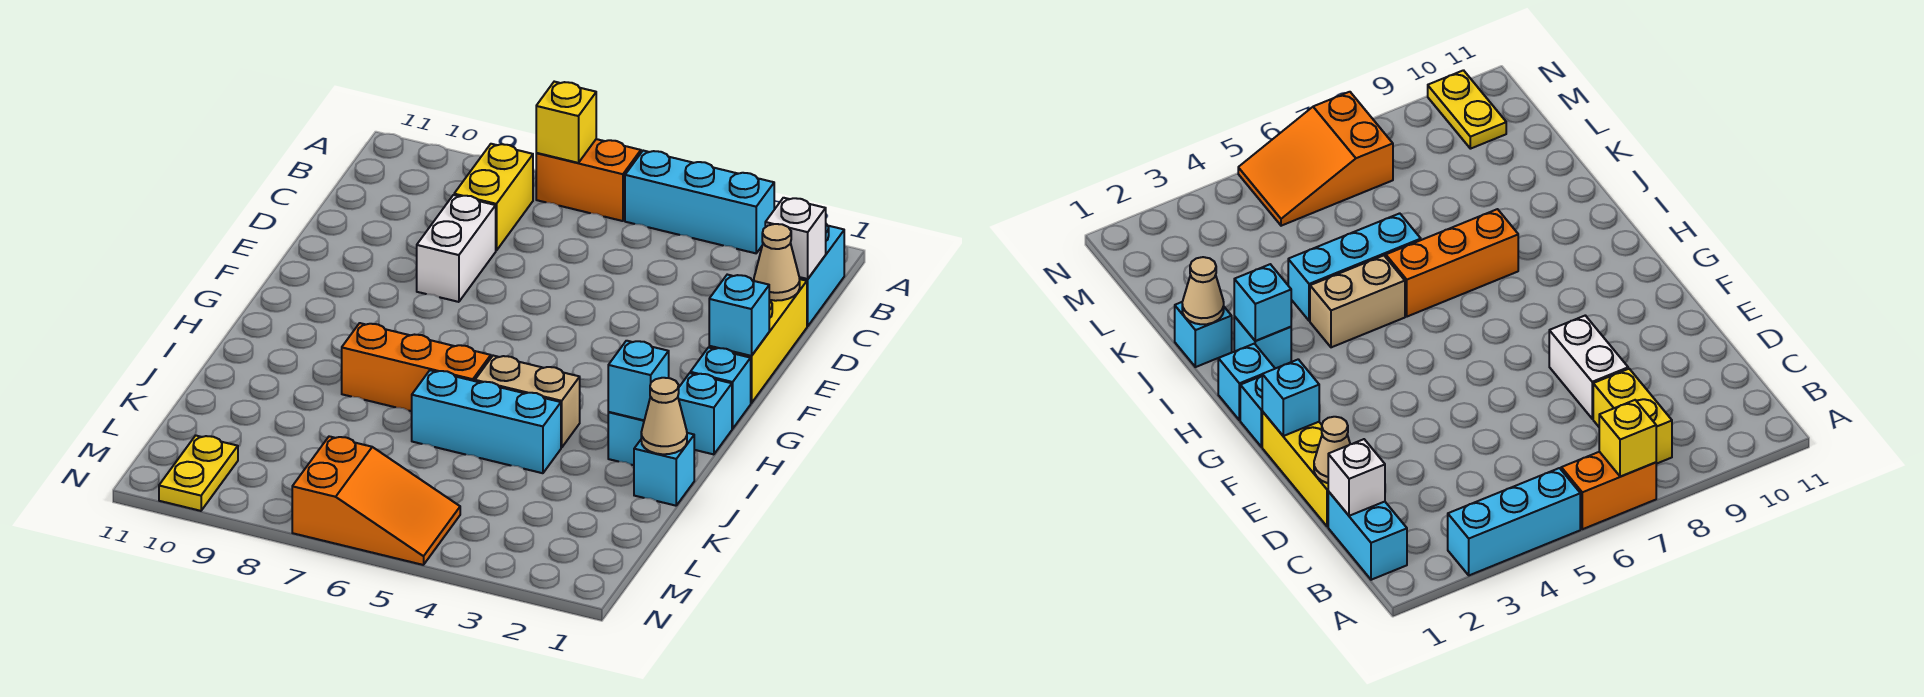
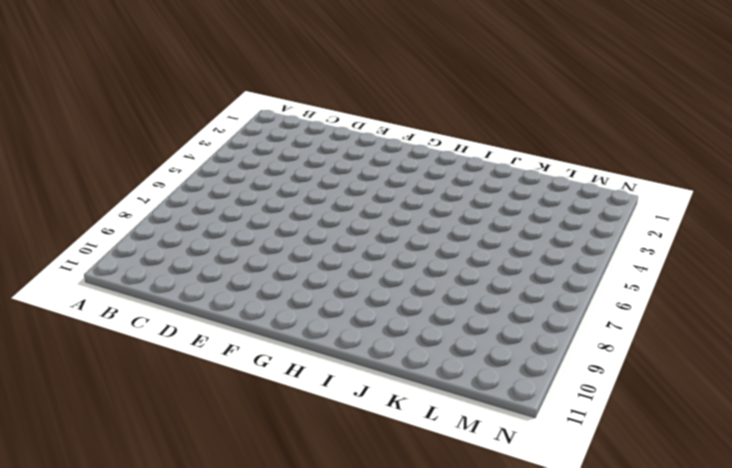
none -> cyan 1x3 brick [625,151,774,253]
none -> orange 1x2 brick [536,139,641,221]
none -> cyan 1x2 brick [799,224,844,326]

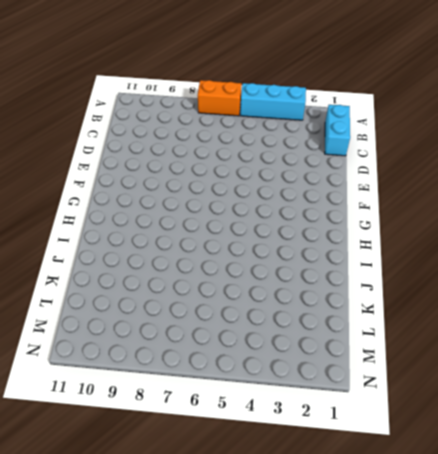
none -> yellow 1x2 brick [454,144,533,251]
none -> yellow 1x3 brick [709,279,807,403]
none -> white 1x2 brick [417,195,496,302]

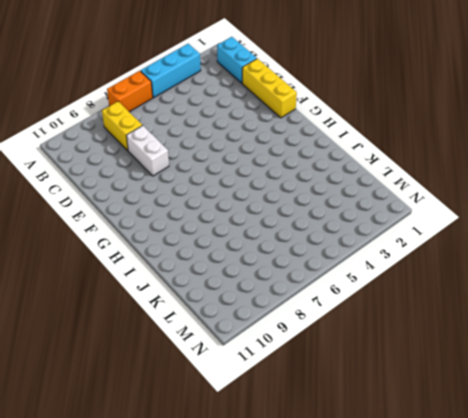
none -> cyan 1x1 brick [690,348,751,429]
none -> cyan 1x1 brick [678,373,732,454]
none -> cyan 1x1 brick [608,412,644,465]

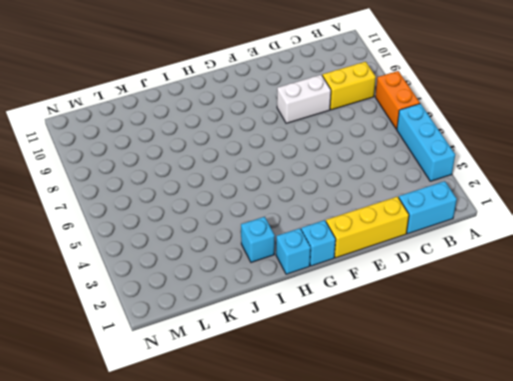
none -> tan 1x2 brick [475,356,580,448]
none -> orange 1x3 brick [342,323,491,411]
none -> cyan 1x1 brick [634,433,694,506]

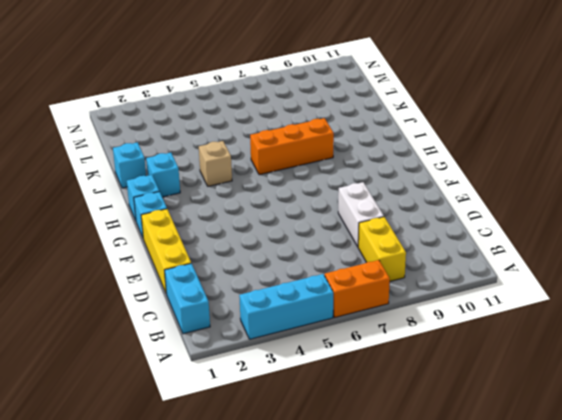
tan 1x1 brick [199,141,232,186] -> tan 1x2 brick [475,356,580,448]
none -> cyan 1x3 brick [412,370,561,473]
none -> orange 2x3 slope [292,436,460,565]
none -> yellow 1x2 plate [159,436,238,511]

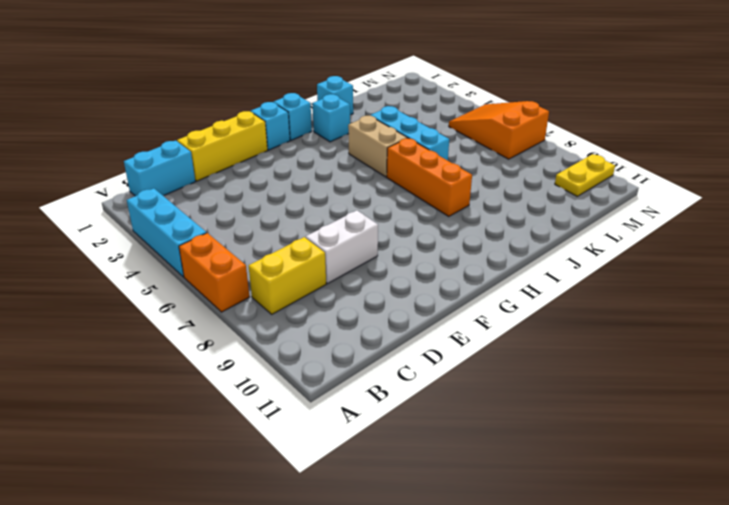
none -> yellow 1x1 brick [536,82,596,163]
none -> white 1x1 brick [765,198,826,279]
none -> tan 1x1 cone [754,224,800,301]

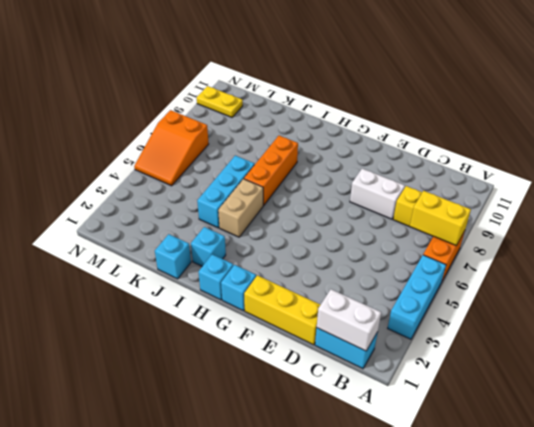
yellow 1x2 brick [410,191,471,246] -> yellow 1x1 brick [536,82,596,163]
white 1x2 brick [317,289,381,351] -> white 1x1 brick [765,198,826,279]
none -> tan 1x1 cone [754,224,800,301]
none -> cyan 1x1 brick [709,275,769,356]
none -> cyan 1x1 brick [608,341,669,420]

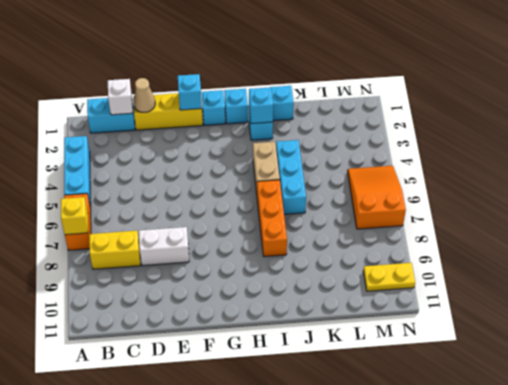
none -> tan 1x1 cone [641,378,687,454]

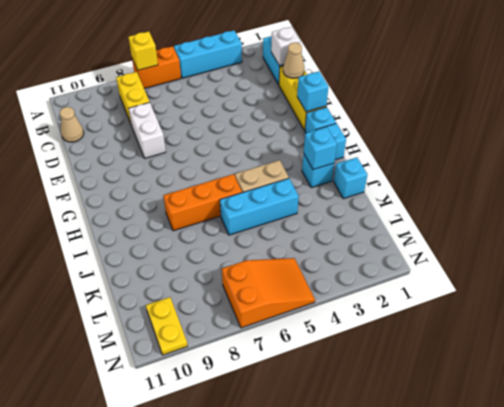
tan 1x1 cone [60,107,84,142] -> tan 1x1 cone moved to [641,378,687,454]

